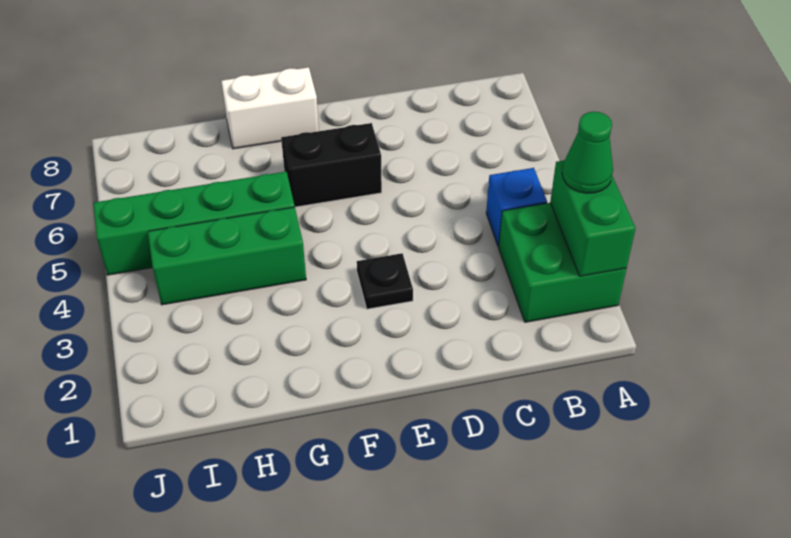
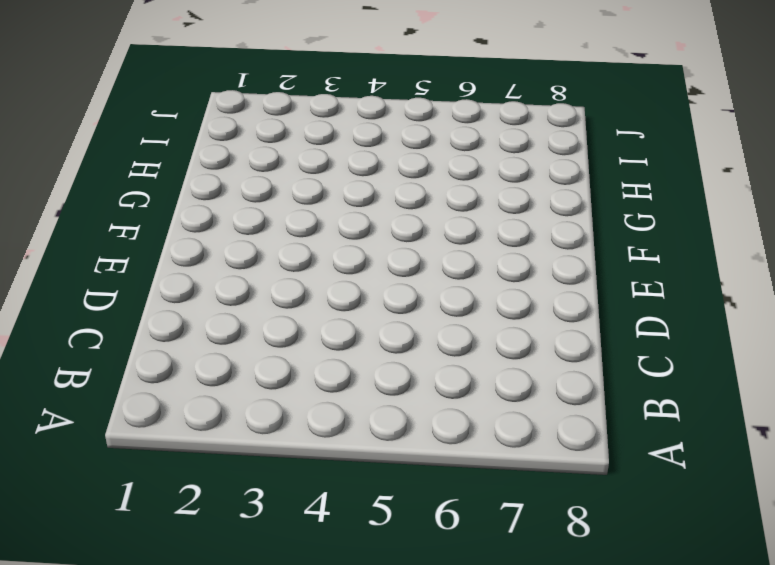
none -> green 2x2 brick [499,203,626,322]
none -> blue 1x1 brick [486,168,547,247]

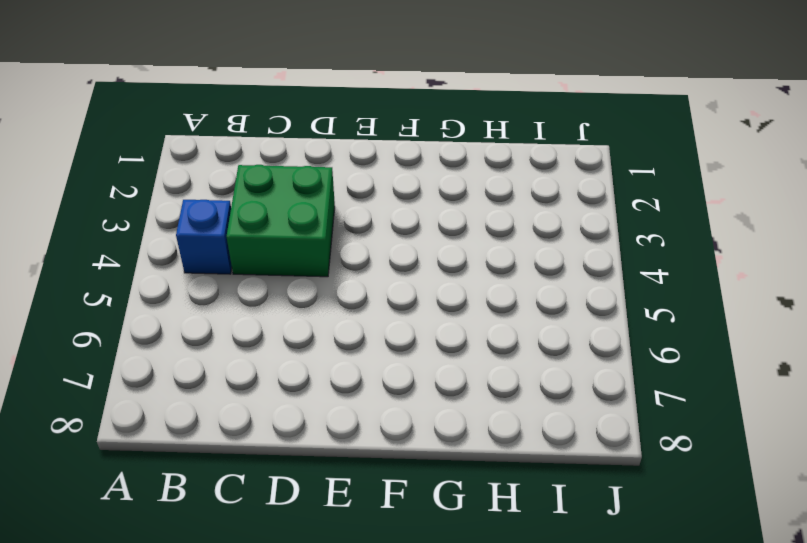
green 2x2 brick [226,165,335,277] -> green 2x2 brick moved to [499,203,626,322]
none -> black 1x1 plate [357,253,413,309]
none -> black 1x2 brick [281,123,382,207]

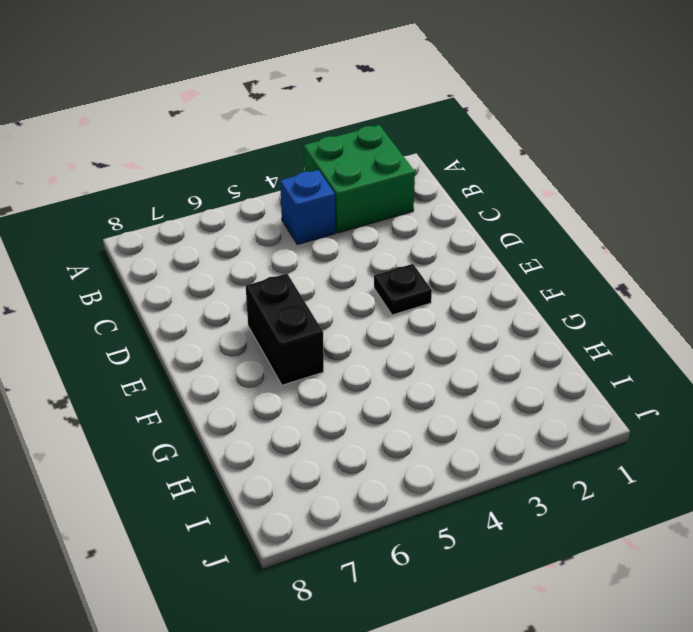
none -> white 1x2 brick [221,67,319,149]
none -> green 1x3 brick [148,207,306,305]

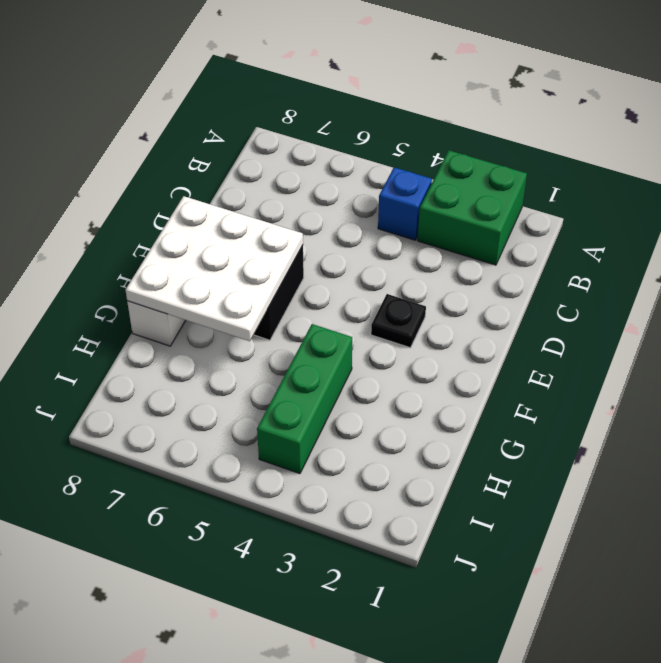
white 3x3 plate [126,196,303,341] -> none
none -> green 1x4 brick [93,172,295,275]
none -> green 1x2 brick [550,160,635,276]

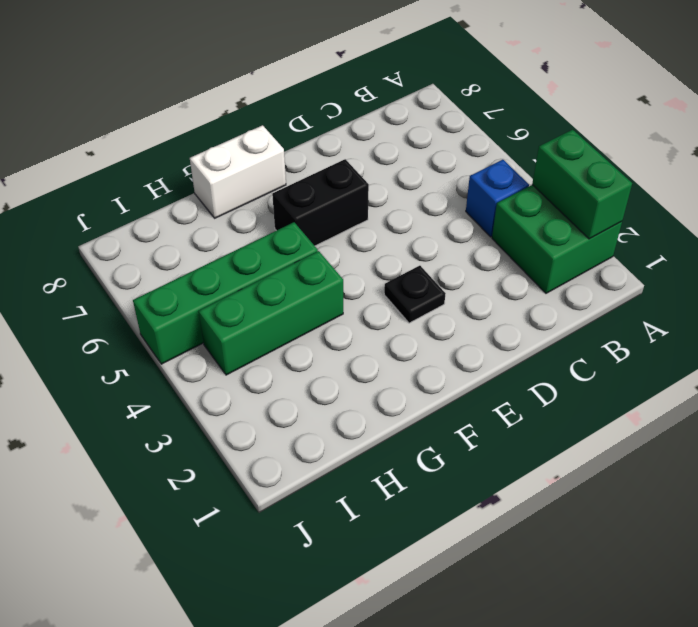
none -> green 1x1 cone [562,112,613,193]

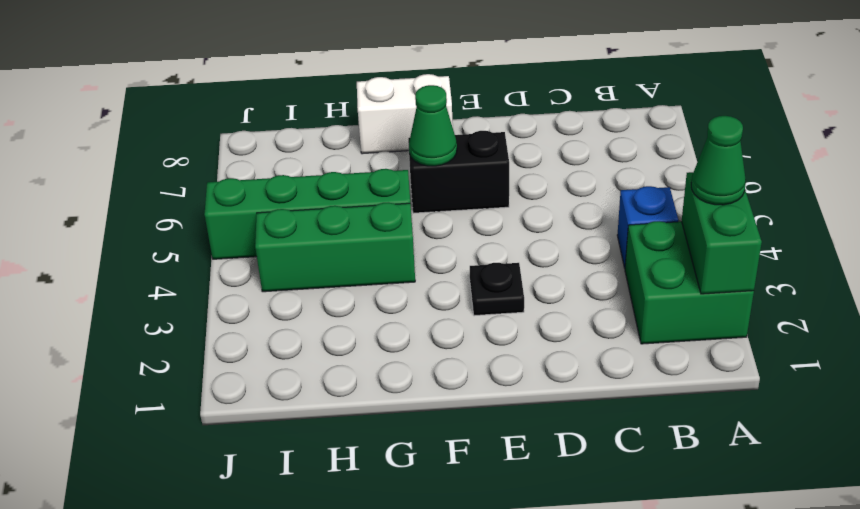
green 1x1 cone [409,85,457,166] -> none

